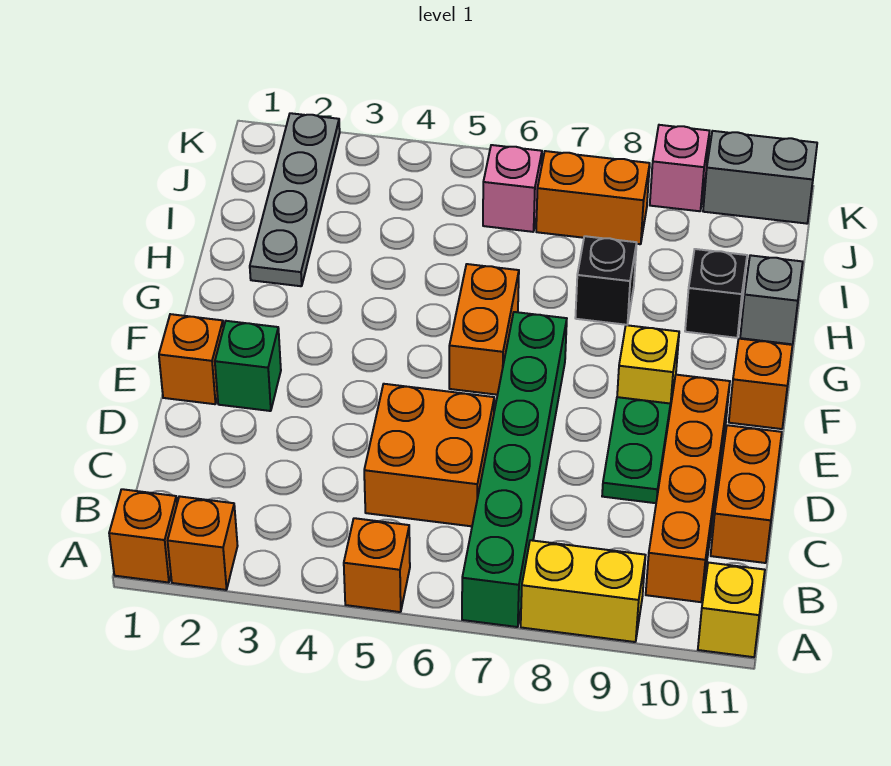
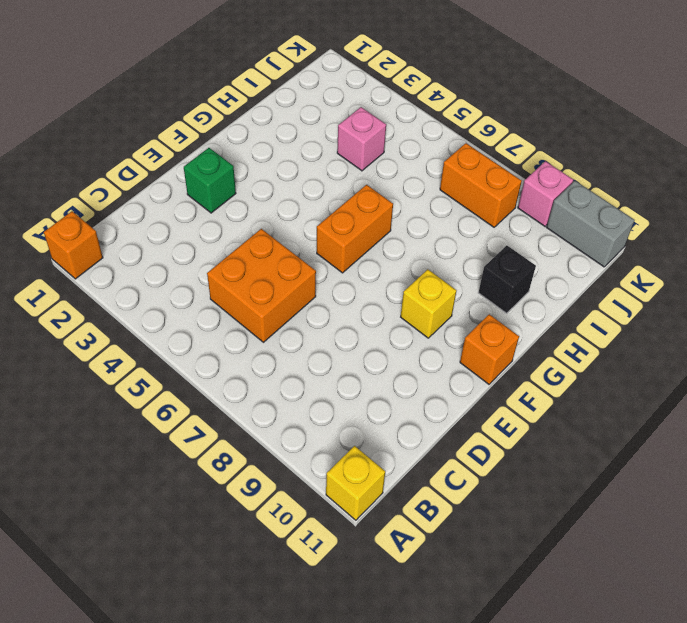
pink 1x1 brick [337,107,386,171] -> pink 1x1 brick moved to [483,145,542,232]
none -> orange 1x1 brick [168,496,238,590]
none -> orange 1x1 brick [344,518,410,612]
none -> green 1x6 brick [462,312,567,627]

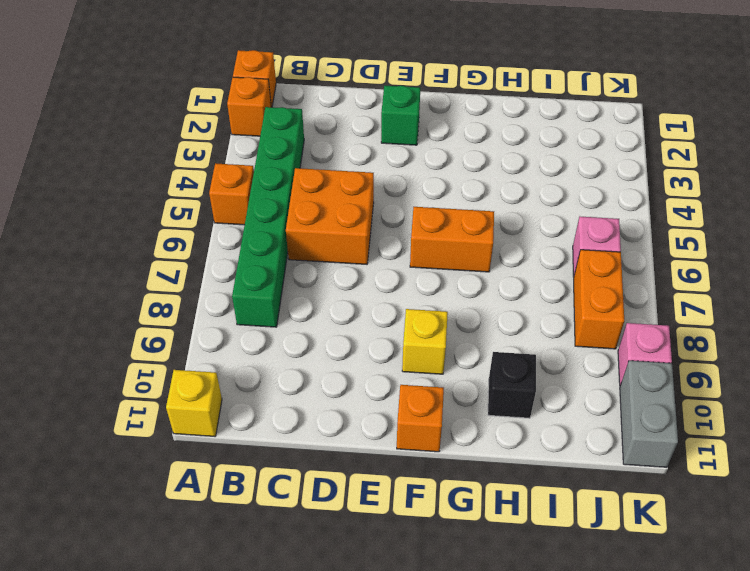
green 1x6 brick [232,107,304,327] -> green 1x6 brick turned to [462,312,567,627]
none -> yellow 1x2 brick [521,540,646,642]
none -> orange 1x4 brick [646,375,730,602]
none -> orange 1x2 brick [711,425,782,563]

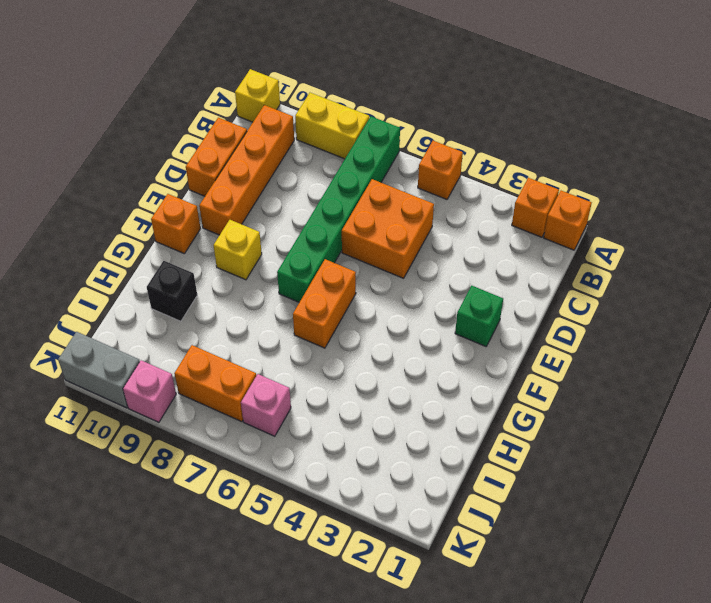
none -> green 1x2 plate [602,397,670,503]
none -> orange 1x1 brick [159,314,223,404]
none -> grey 1x4 plate [250,113,340,286]

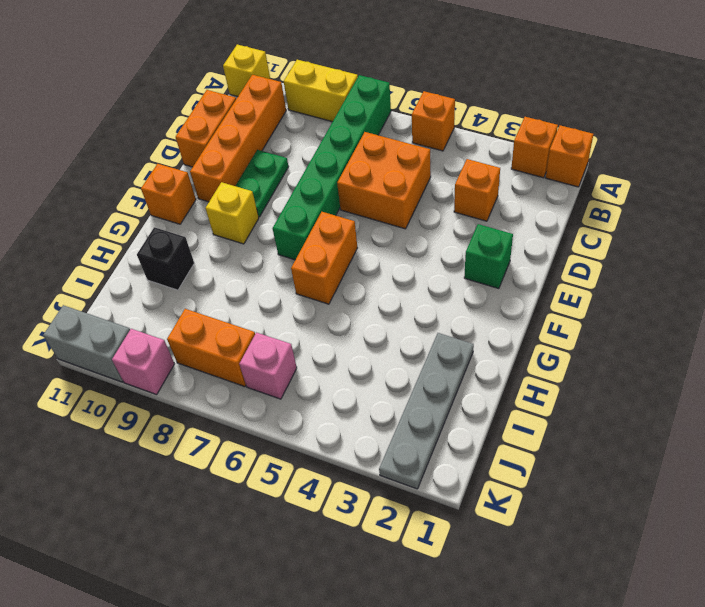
orange 1x1 brick [454,159,500,221] -> orange 1x1 brick moved to [159,314,223,404]
none -> black 1x1 brick [575,236,637,325]
none -> grey 1x1 brick [740,255,803,344]

